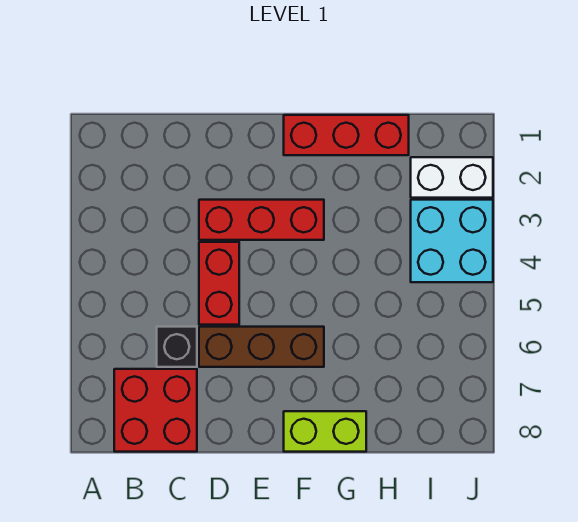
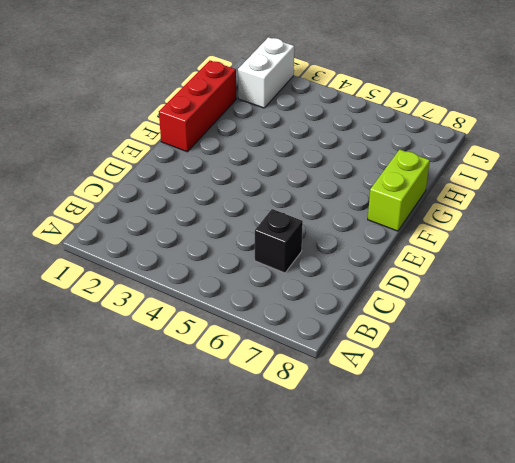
none -> red 2x2 brick [114,369,197,452]
none -> red 1x3 brick [199,200,324,240]

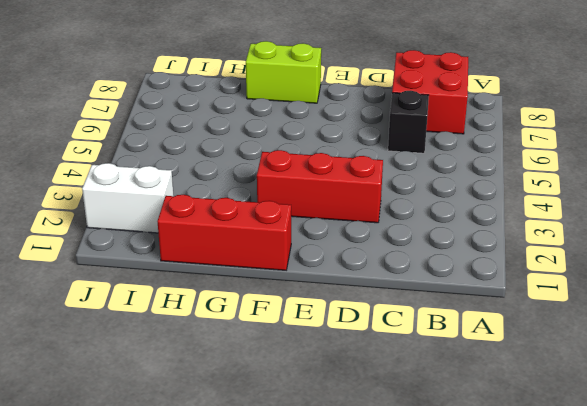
none -> red 1x2 brick [199,242,239,325]
none -> brown 1x3 brick [199,327,324,367]

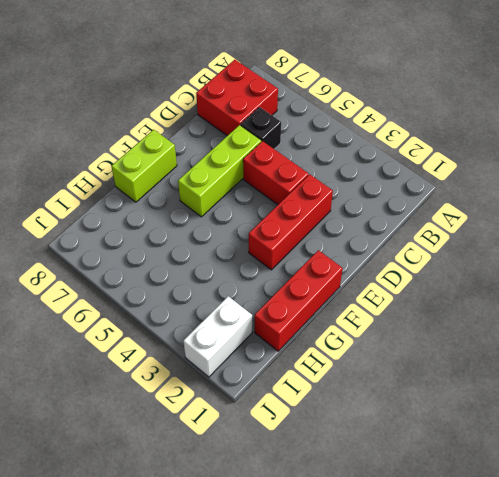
lime 1x3 brick [178,125,261,217] -> brown 1x3 brick [199,327,324,367]
none -> cyan 2x2 brick [411,200,493,282]

